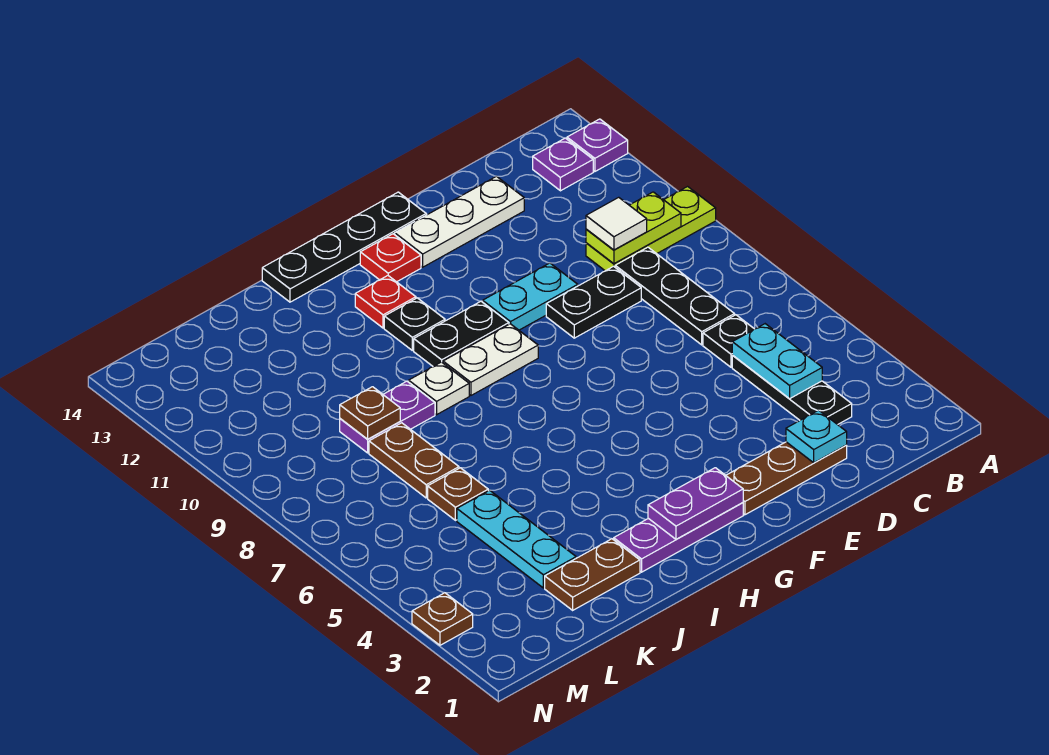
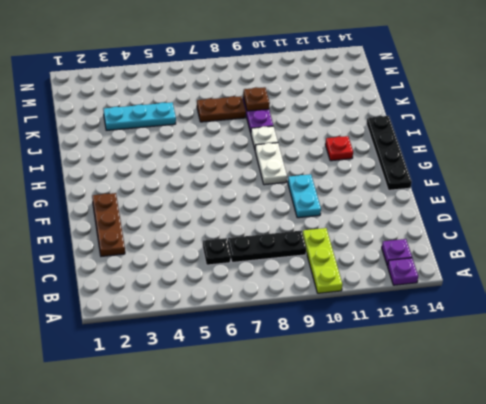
none -> black 1x3 plate [732,356,852,425]
none -> black 1x2 plate [546,266,641,338]
none -> white 1x3 plate [395,176,524,267]
none -> purple 1x3 plate [614,503,743,572]

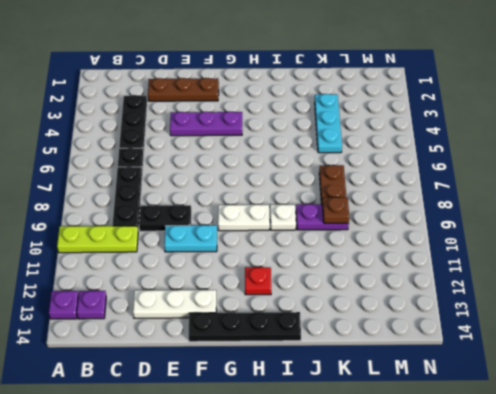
purple 1x3 plate [170,112,242,136] -> purple 1x3 plate moved to [614,503,743,572]
none -> black 1x2 plate [414,301,509,367]
none -> red 1x1 plate [360,234,421,282]
none -> black 1x1 plate [384,298,445,350]
none -> brown 1x2 plate [545,539,640,610]

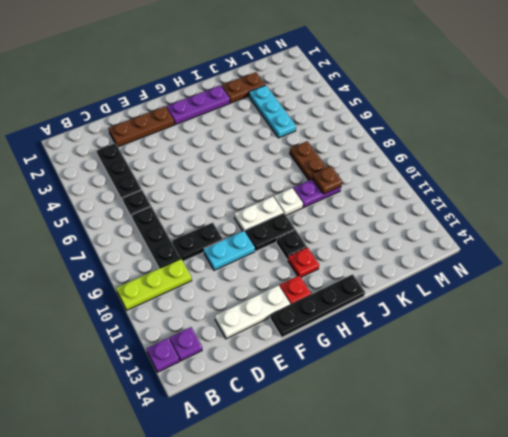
none -> brown 1x1 plate [428,468,488,520]
none -> brown 1x1 plate [412,593,473,645]
none -> lime 1x2 plate [586,192,681,264]
none -> cyan 1x2 plate [732,324,822,399]

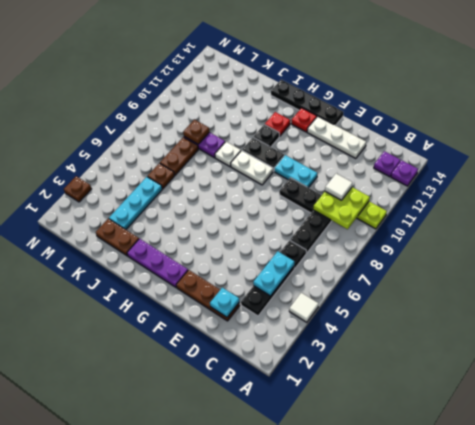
white 1x1 tile [289,293,319,322] -> none
lime 2x2 plate [313,187,370,229] -> lime 1x2 plate [586,192,681,264]
none -> purple 1x2 plate [648,468,743,539]

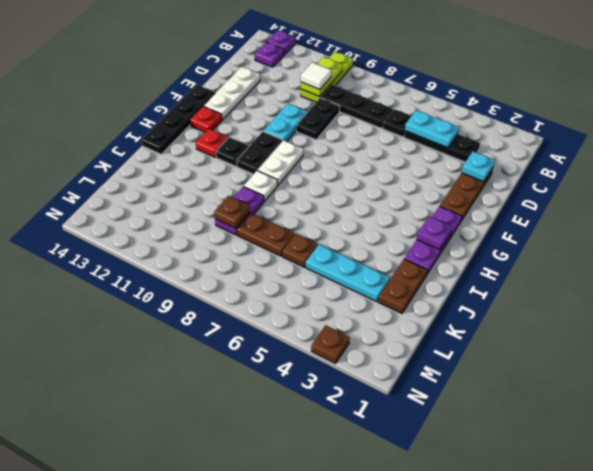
purple 1x1 plate [417,216,452,250] -> purple 1x2 plate [648,468,743,539]

